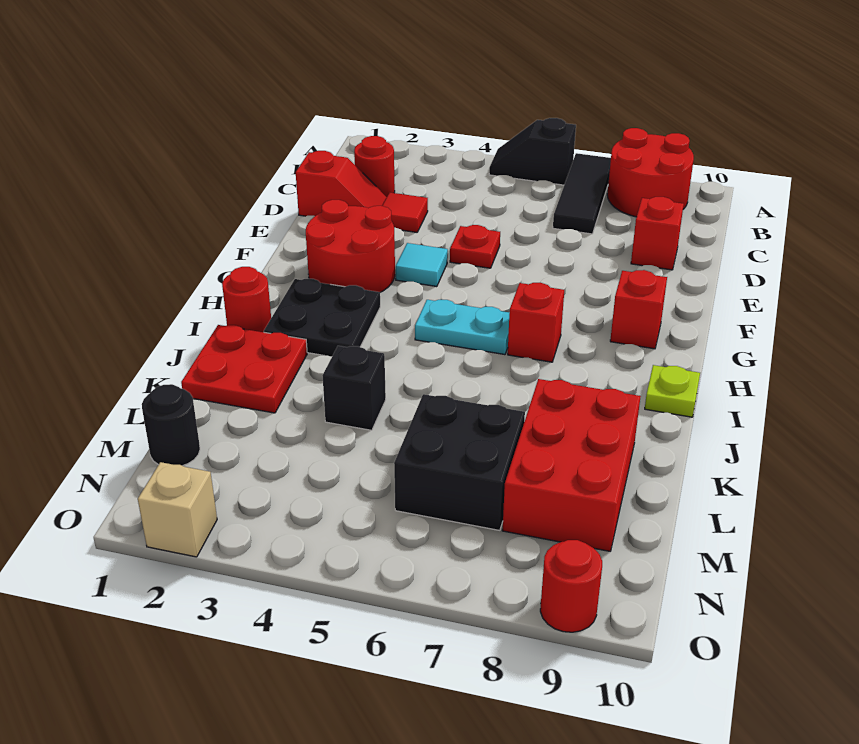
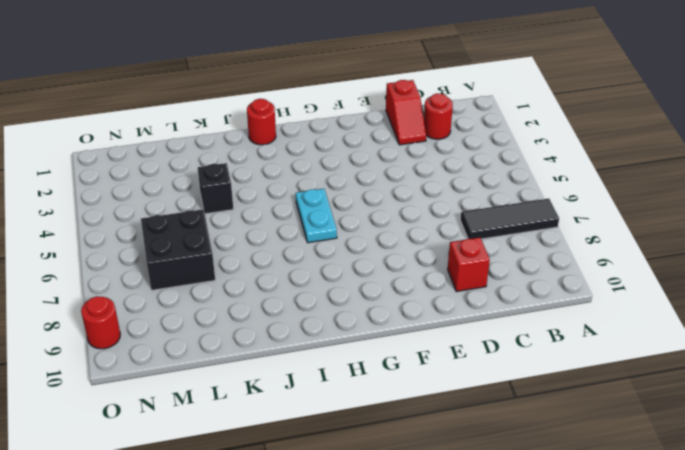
none -> black 1x2 slope [489,118,576,185]
none -> red 2x2 round brick [607,128,694,217]
none -> red 1x1 tile [382,193,428,232]

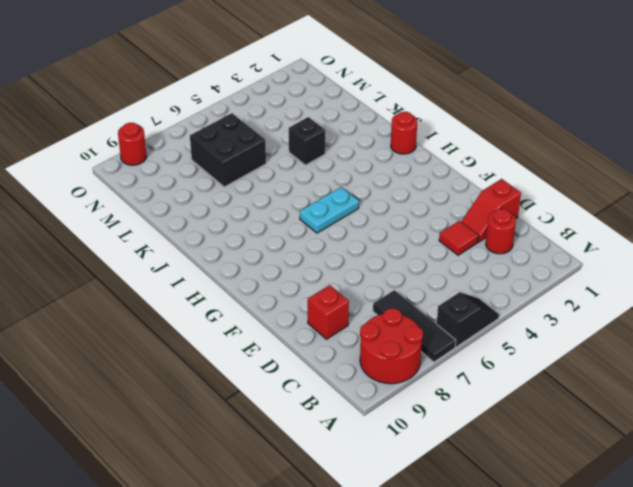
none -> red 1x1 plate [450,225,500,268]
none -> red 2x2 round brick [306,200,395,292]
none -> cyan 1x1 tile [396,243,448,287]

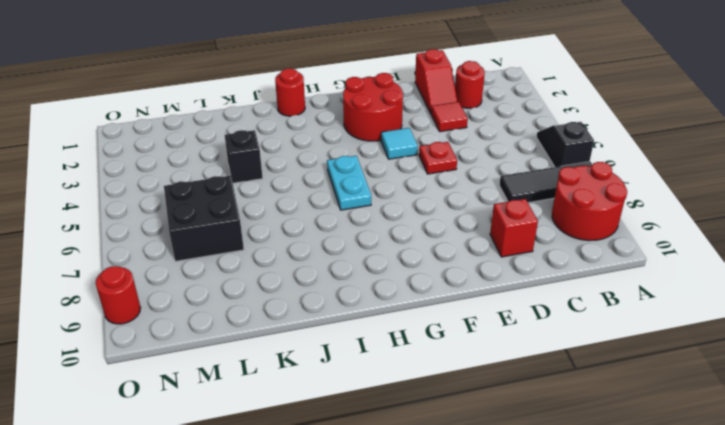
none -> red 1x1 brick [610,270,667,349]
none -> black 2x2 plate [264,279,380,357]
none -> red 1x1 brick [508,283,564,362]

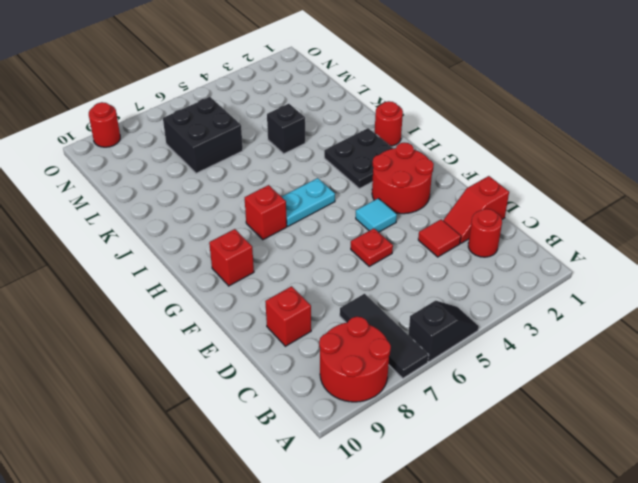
none -> lime 1x1 plate [645,365,700,417]
none -> red 2x2 plate [181,325,307,413]
none -> red 2x3 brick [502,379,641,551]

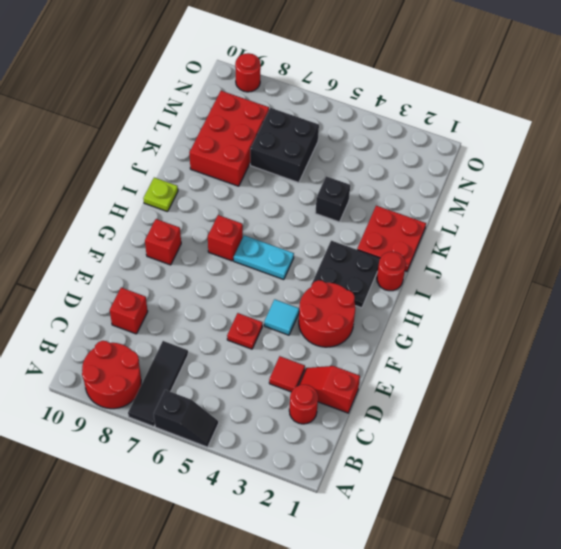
none -> black 1x1 round brick [142,384,200,466]
none -> tan 1x1 brick [138,462,217,557]

